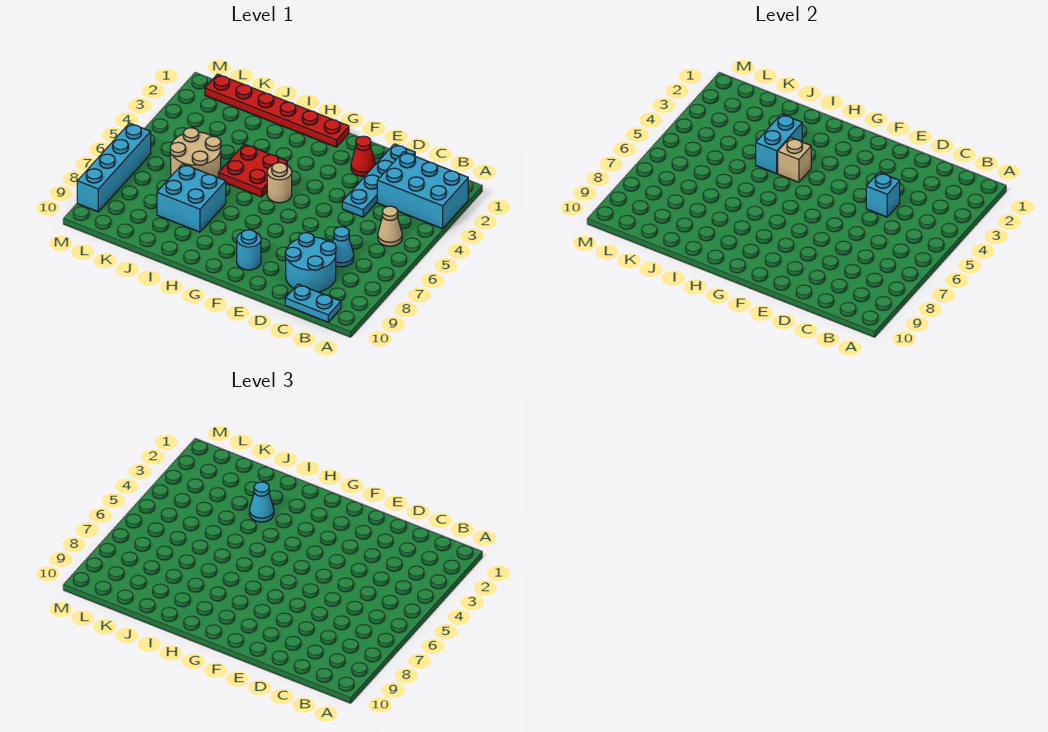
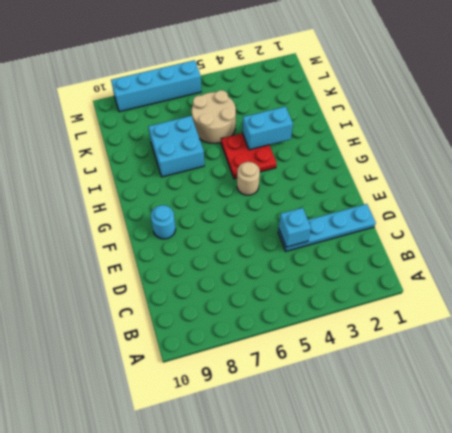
none -> cyan 2x3 brick [377,152,468,229]
none -> tan 1x1 cone [378,206,402,246]
none -> cyan 1x2 plate [285,284,341,322]

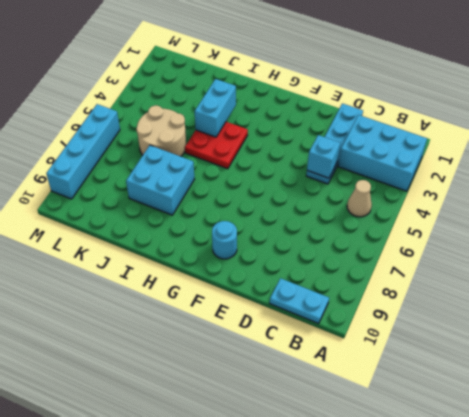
none -> cyan 1x1 cone [333,227,354,267]
none -> cyan 2x2 round brick [285,233,336,292]
none -> red 1x1 cone [351,136,375,176]

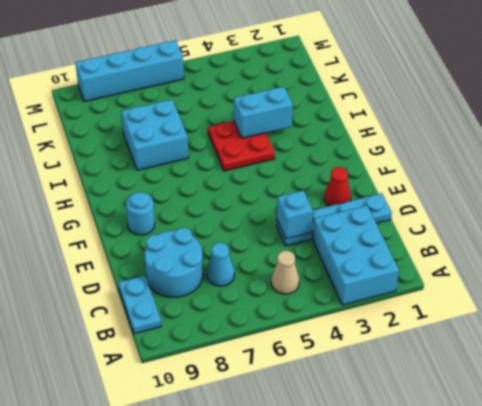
none -> red 1x6 plate [205,74,349,147]
none -> tan 1x1 round brick [267,163,292,203]
none -> tan 2x2 round brick [170,128,221,178]

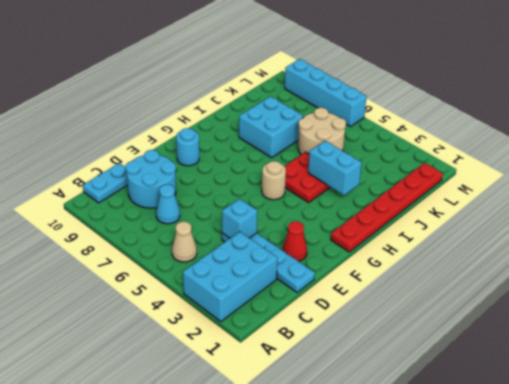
none -> tan 1x1 brick [778,138,811,182]
none -> cyan 1x1 cone [249,482,274,522]

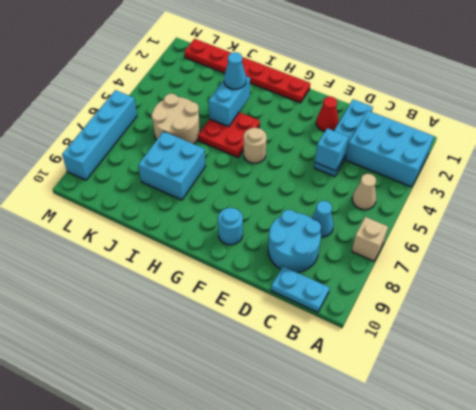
tan 1x1 brick [352,217,388,261] -> tan 1x1 brick moved to [778,138,811,182]

